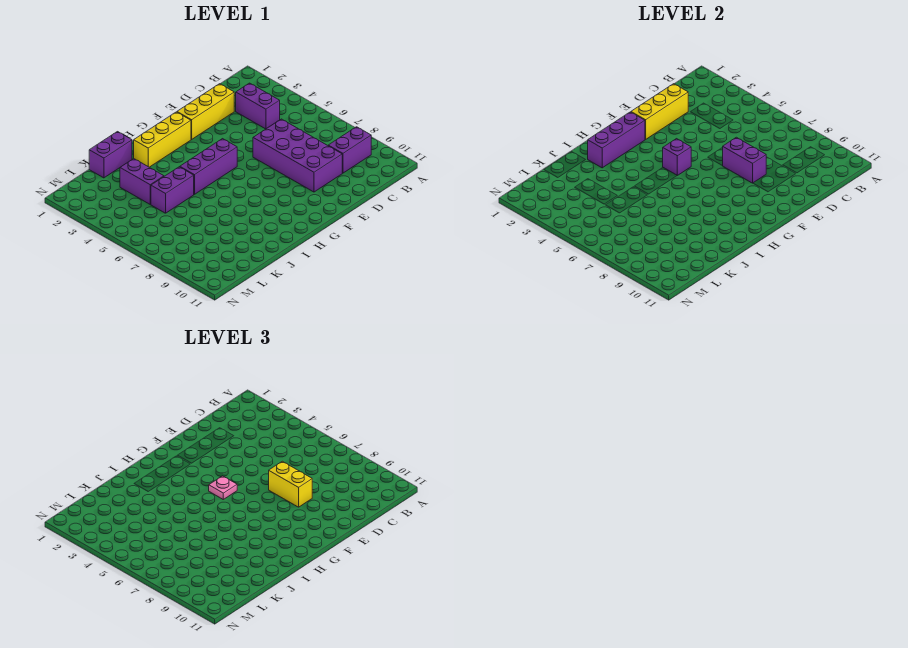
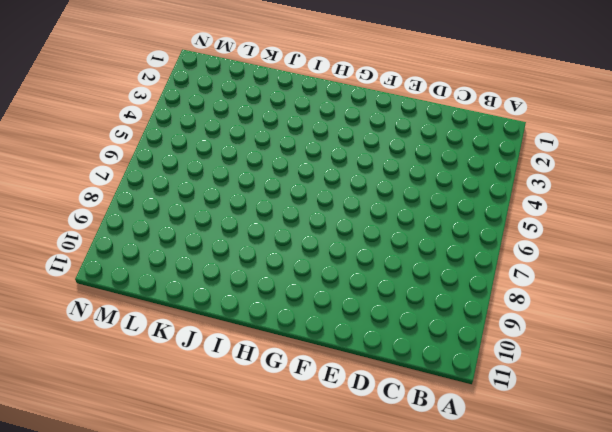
none -> purple 1x2 brick [328,127,371,173]
none -> purple 1x2 brick [236,83,280,129]
none -> yellow 1x3 brick [177,84,234,139]

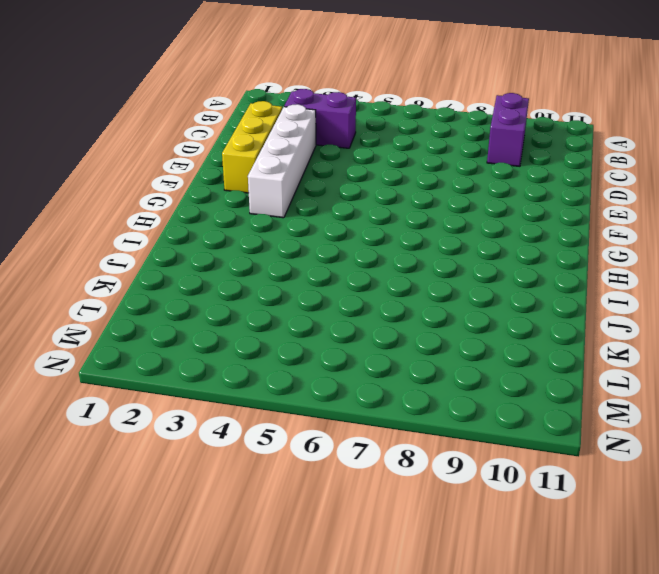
white 1x4 brick [248,104,316,218] -> none
none -> purple 2x4 brick [253,119,342,192]
none -> yellow 1x3 brick [134,112,191,167]
none -> purple 1x3 brick [180,139,237,194]

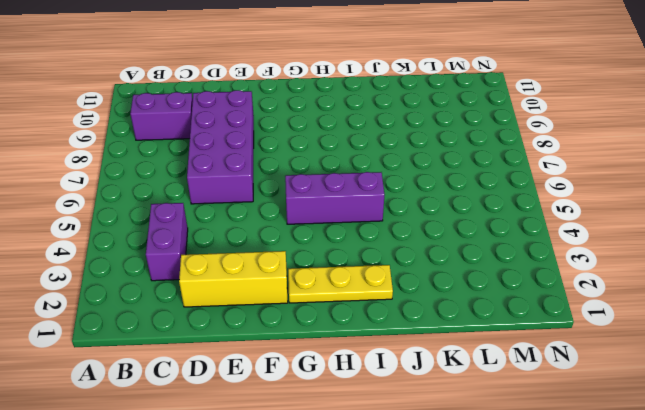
yellow 1x3 plate [288,265,393,303] -> yellow 1x3 brick [134,112,191,167]
none -> purple 1x2 brick [89,132,132,178]
none -> purple 1x2 brick [151,167,194,213]
none -> purple 1x2 brick [120,159,164,204]

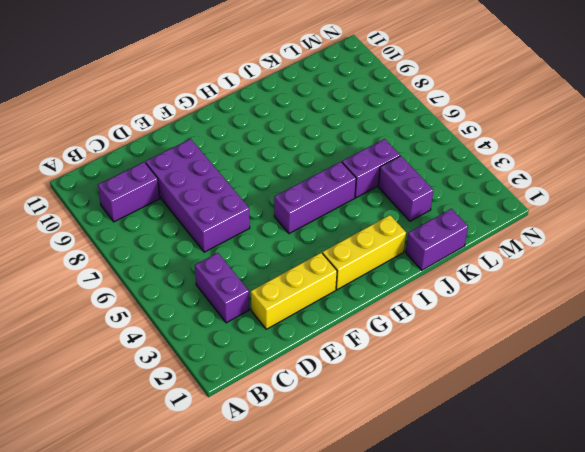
none -> yellow 1x3 brick [631,84,688,139]
none -> purple 1x2 brick [723,137,766,183]
none -> purple 1x3 brick [588,112,645,168]

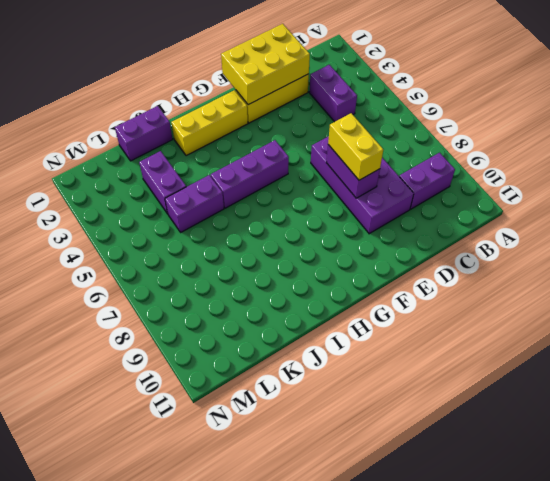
yellow 2x3 brick [221,24,310,105] -> yellow 1x3 brick [631,84,688,139]
none -> purple 1x3 brick [588,112,645,168]
none -> purple 1x1 brick [663,139,691,175]
none -> pink 1x1 plate [209,476,237,499]

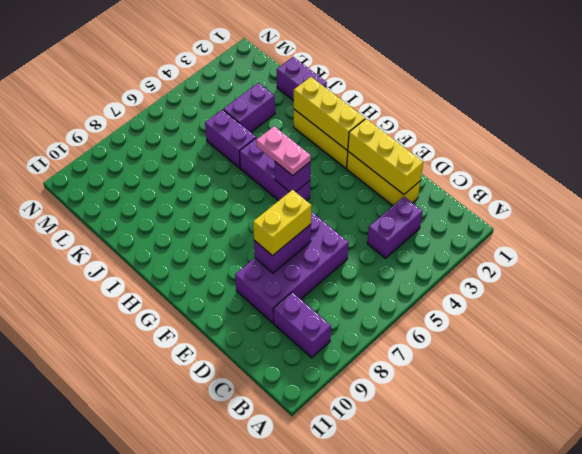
yellow 1x3 brick [294,77,365,150] -> purple 1x3 brick [588,112,645,168]
pink 1x2 plate [256,126,311,176] -> pink 1x1 plate [209,476,237,499]

